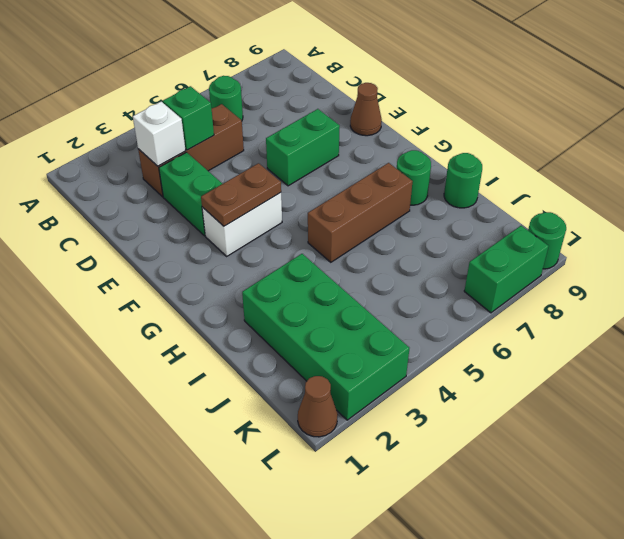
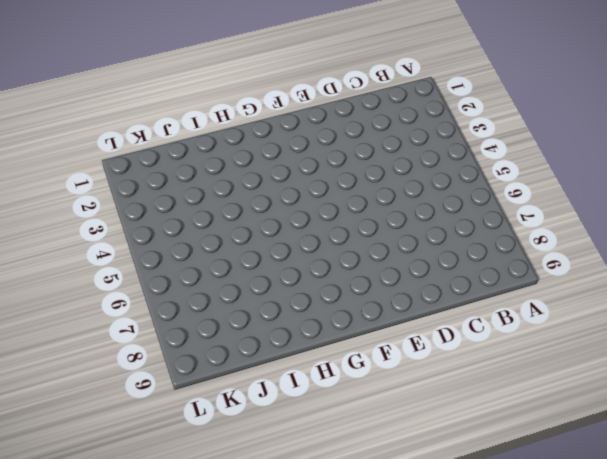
none -> green 1x1 round brick [209,76,243,121]
none -> brown 1x3 brick [138,104,244,197]
none -> green 1x2 brick [159,152,222,236]

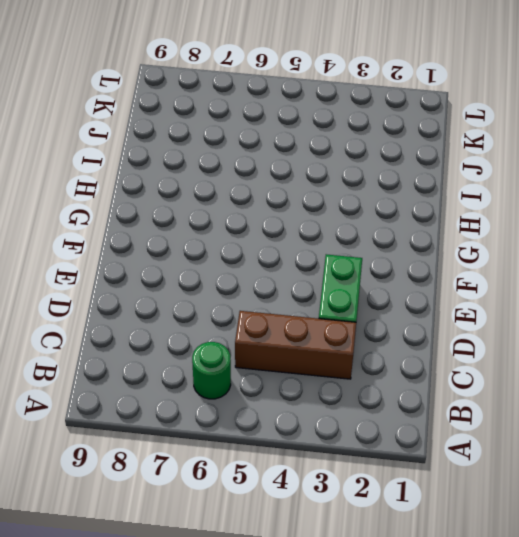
none -> green 1x2 brick [266,109,340,186]
none -> brown 1x1 cone [350,83,382,136]
none -> white 1x2 brick [202,193,282,256]

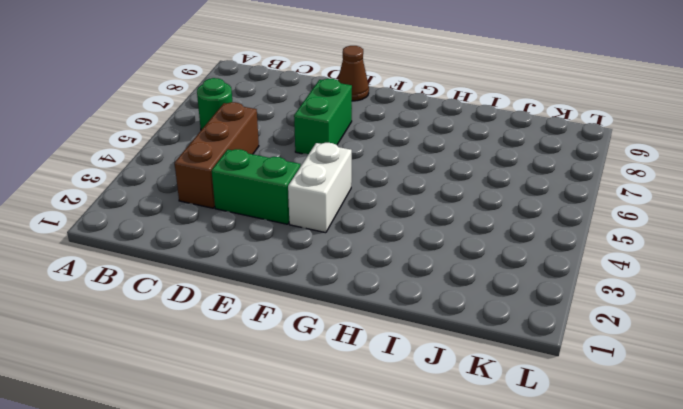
none -> brown 1x3 brick [308,163,413,262]
none -> green 1x1 round brick [397,150,431,205]
none -> green 2x4 brick [242,254,409,420]

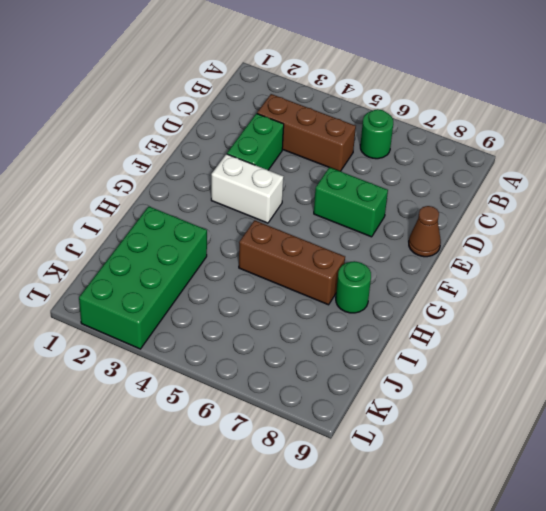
none -> green 1x1 round brick [444,153,482,208]
none -> brown 1x1 cone [298,376,338,437]
none -> green 1x2 brick [464,226,549,313]

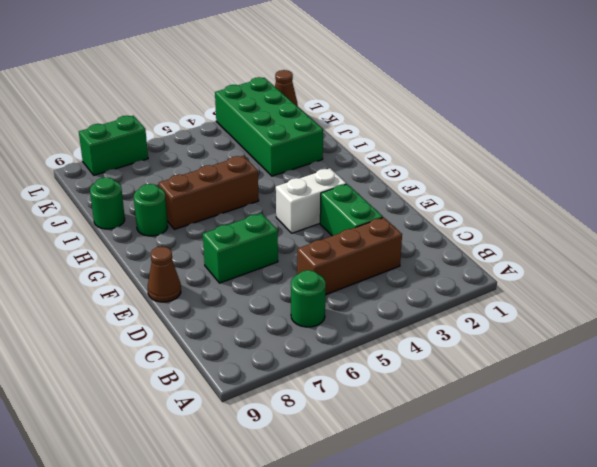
none -> green 1x1 round brick [528,212,566,269]
none -> white 1x1 brick [133,102,186,166]
none -> green 1x1 brick [163,86,214,150]

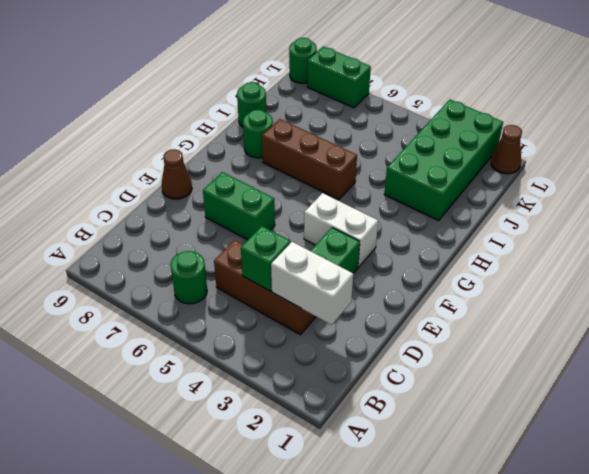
white 1x2 brick [271,242,353,325] -> white 1x1 brick [133,102,186,166]
none -> brown 1x2 plate [201,163,281,226]

